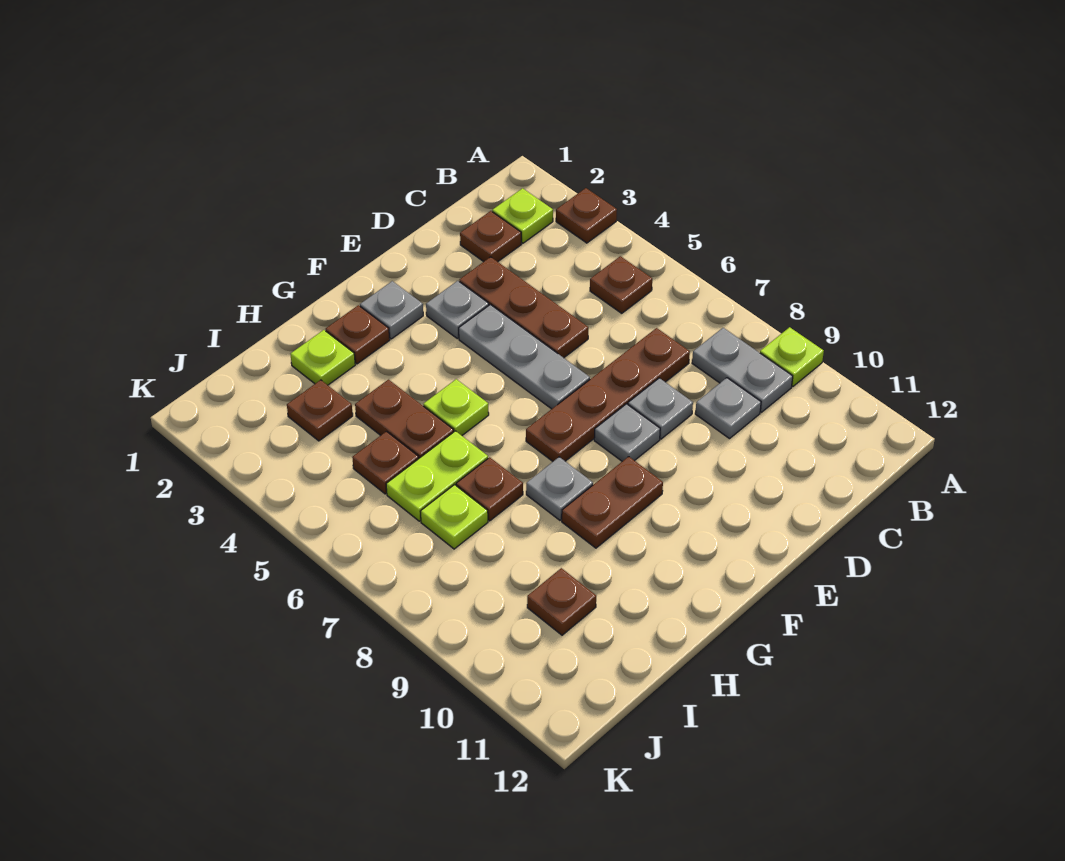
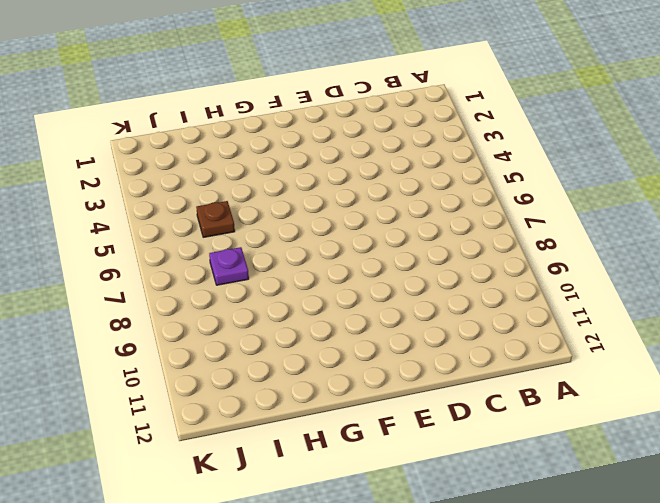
purple 1x1 plate [209,247,249,285] -> lime 1x1 plate [420,485,488,549]
none -> brown 1x1 plate [556,188,617,243]
none -> lime 1x1 plate [760,327,824,387]
none -> lime 1x1 plate [492,188,553,243]

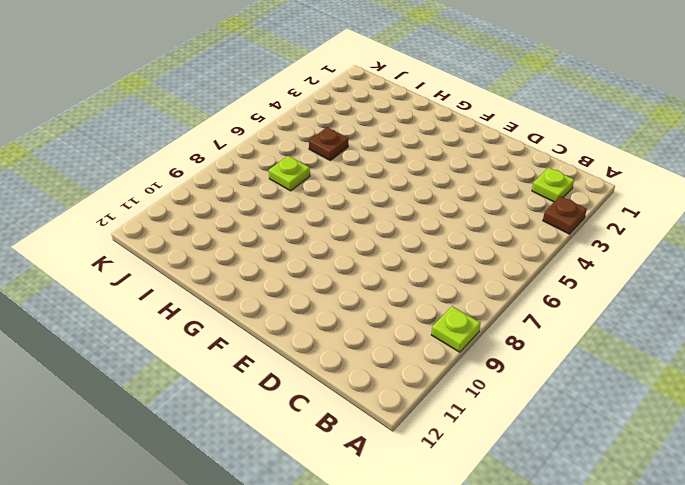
none -> brown 1x1 plate [590,256,652,313]
none -> grey 1x2 plate [692,328,793,412]
none -> brown 1x1 plate [460,211,521,262]

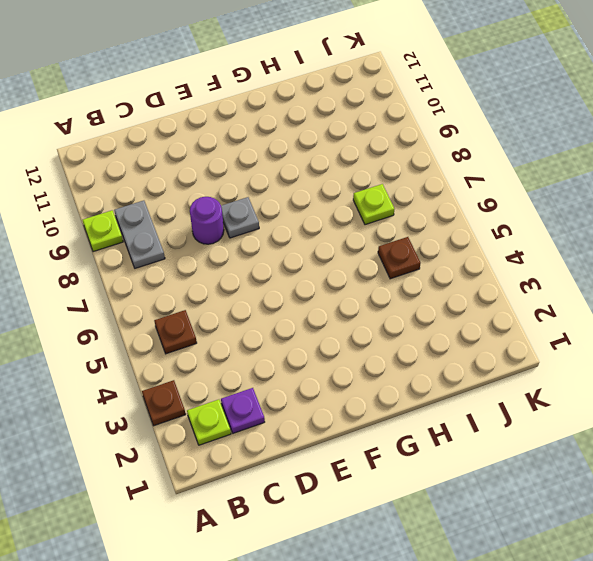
purple 1x1 plate [221,388,265,433] -> brown 1x1 plate [460,211,521,262]
purple 1x1 round brick [190,197,224,244] -> grey 1x1 plate [628,378,693,439]
none -> brown 1x4 plate [526,328,690,461]
none -> grey 1x1 plate [695,378,761,439]
none -> brown 1x3 plate [459,257,588,358]

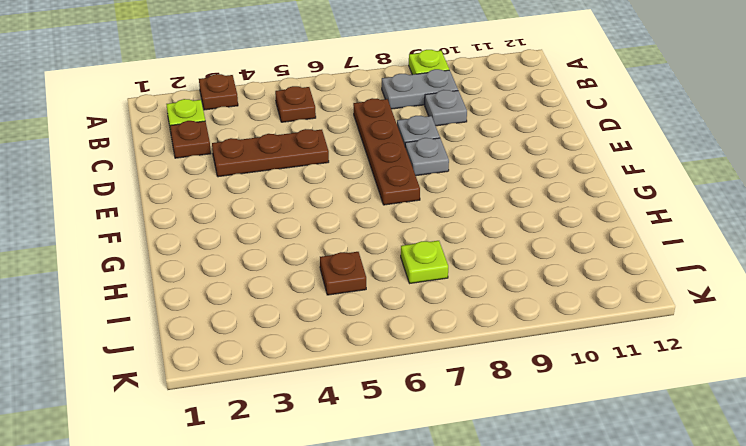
none -> grey 1x1 plate [426,281,489,339]
none -> grey 1x3 plate [459,305,590,409]
none -> grey 1x1 plate [360,281,423,339]

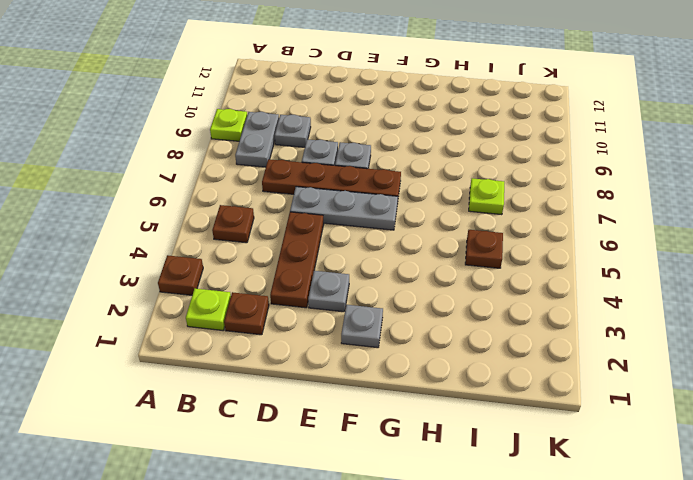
grey 1x3 plate [290,187,398,230] -> grey 1x3 plate turned to [459,305,590,409]
none -> brown 1x2 plate [562,457,663,548]
none -> brown 1x1 plate [326,305,390,364]
none -> lime 1x1 plate [423,379,489,436]

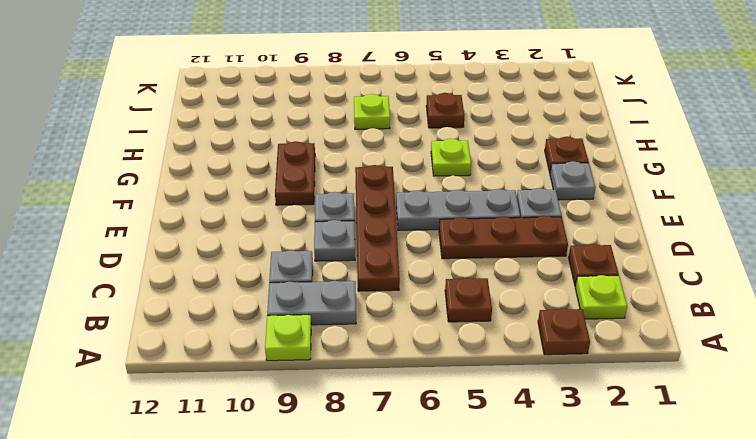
none -> grey 1x1 plate [526,457,593,520]
none -> lime 1x1 plate [290,330,355,385]
none -> brown 1x2 plate [355,380,454,458]

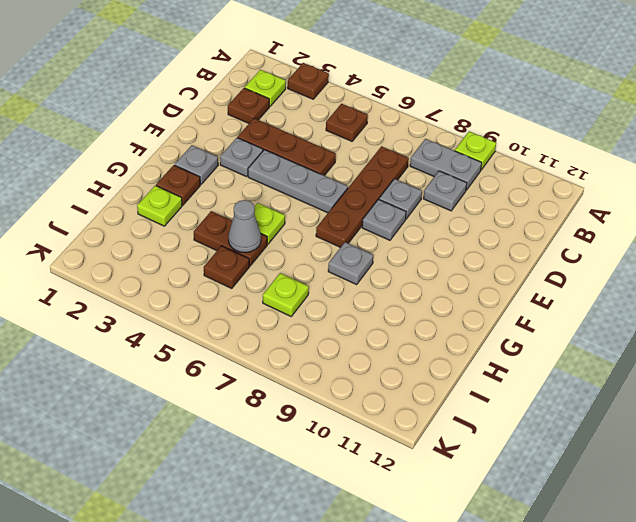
grey 1x1 cone [228,200,261,253] -> none
none -> brown 1x2 plate [562,457,663,548]
none -> lime 1x2 plate [386,431,488,521]
none -> brown 1x1 plate [456,457,523,521]

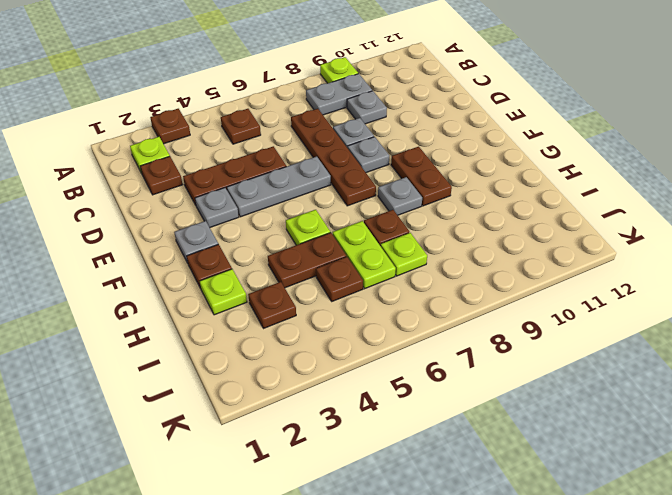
none -> brown 1x1 plate [527,568,596,635]

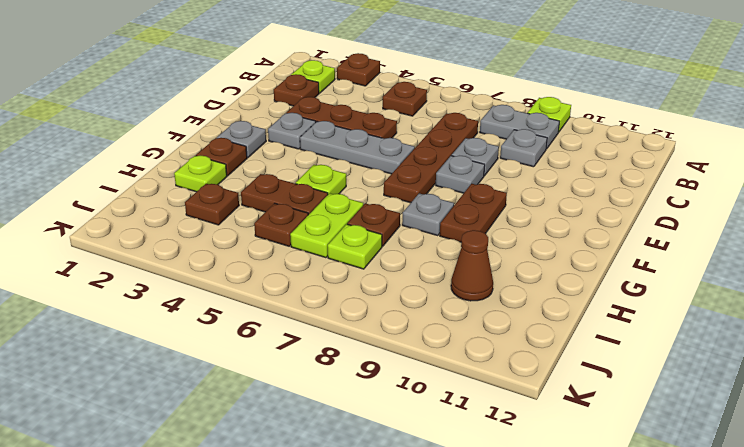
brown 1x1 cone [451,230,493,301] -> brown 1x1 plate [527,568,596,635]

